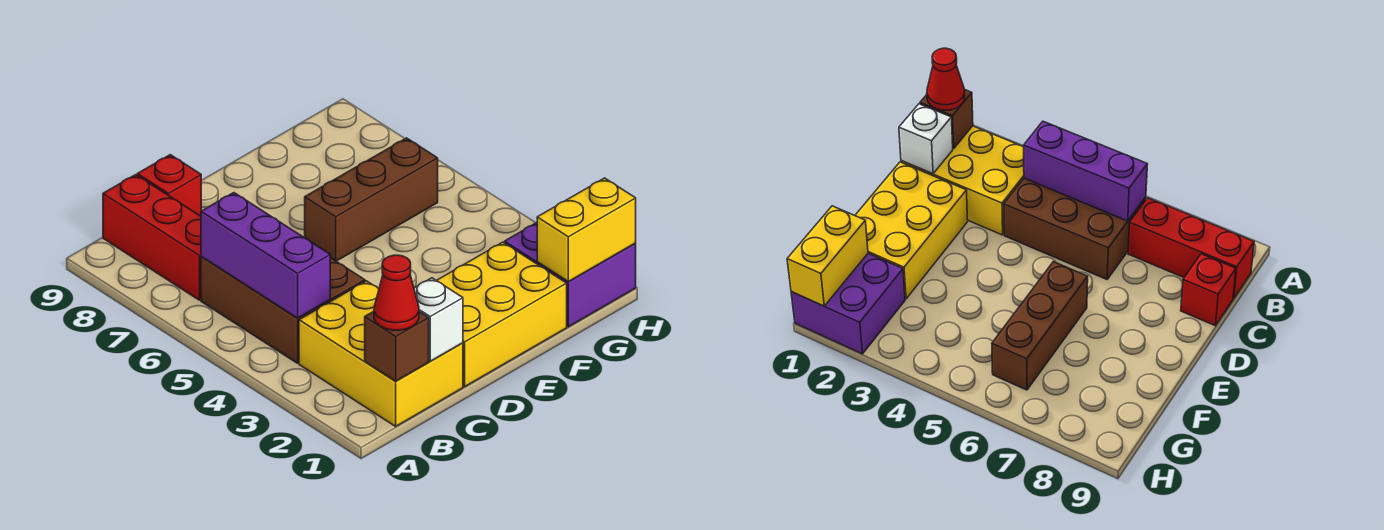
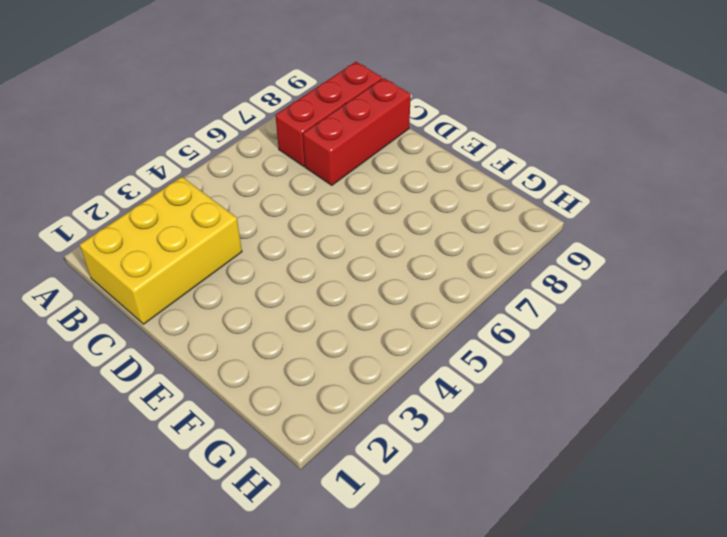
red 1x3 brick [303,78,411,185] -> red 1x1 brick [137,155,201,216]
none -> brown 2x3 brick [201,256,365,363]
none -> yellow 2x3 brick [437,242,567,386]
none -> brown 1x3 brick [305,138,438,261]

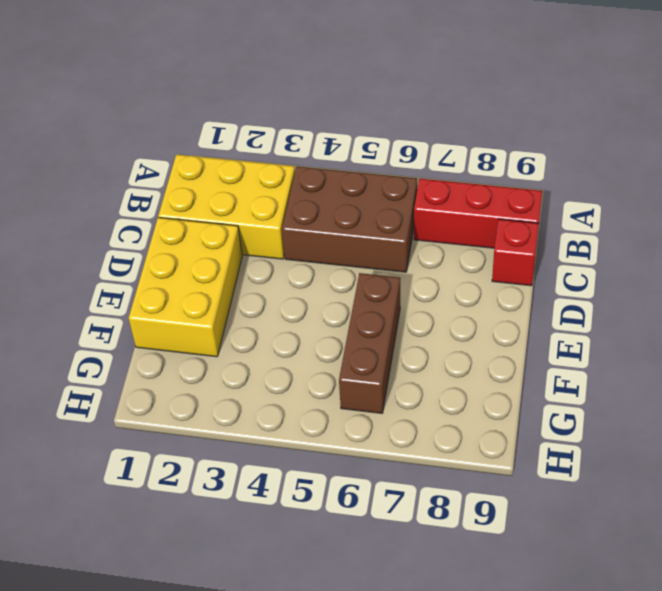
none -> purple 2x2 brick [505,223,636,327]
none -> brown 1x1 brick [365,311,429,381]
none -> purple 1x3 brick [201,193,330,318]

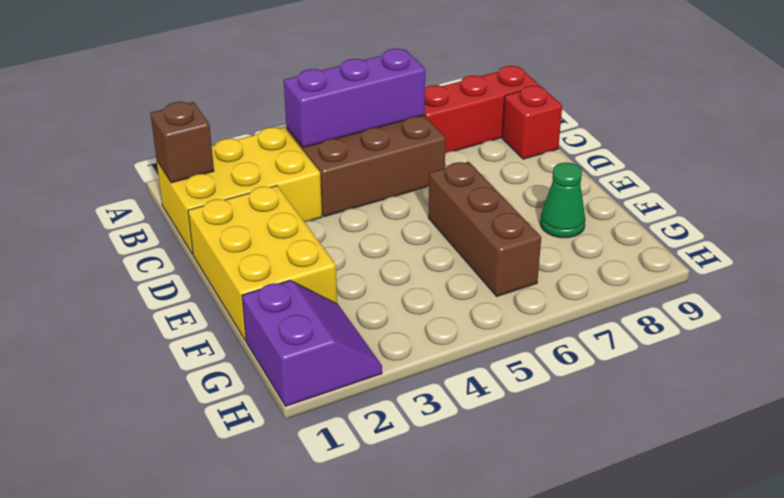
green 1x1 cone [540,163,585,238] -> none
purple 2x2 slope [242,280,382,406] -> purple 2x2 brick [505,223,636,327]
none -> white 1x1 brick [414,278,463,361]
none -> yellow 1x2 brick [537,178,636,281]
none -> red 1x1 cone [374,255,419,330]

